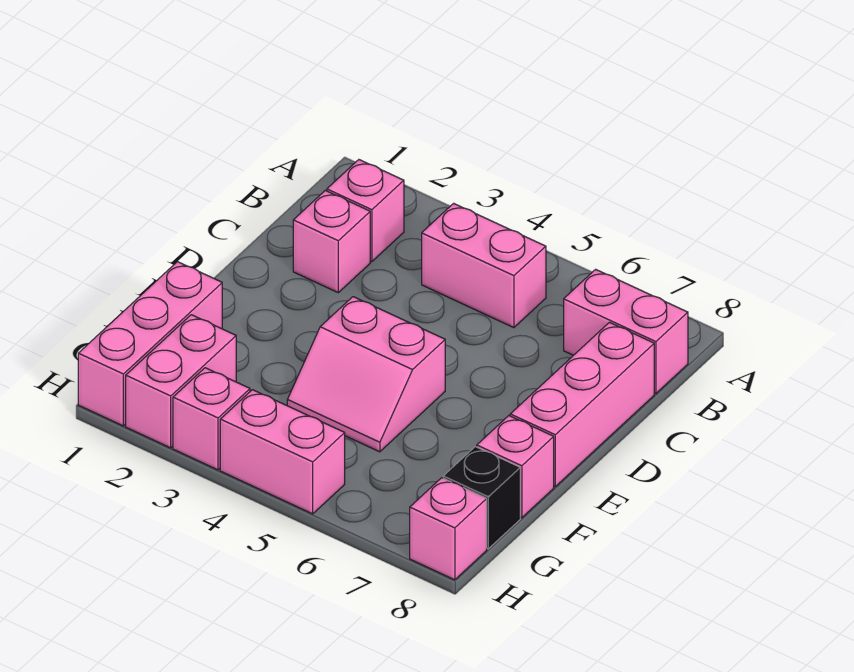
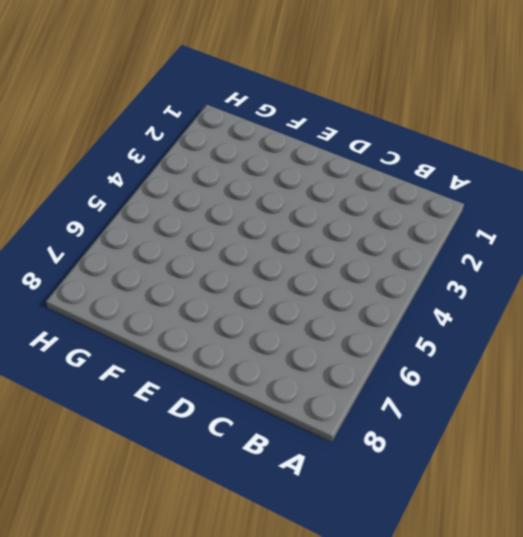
none -> pink 1x1 brick [327,160,404,262]
none -> pink 1x2 brick [422,203,546,328]
none -> pink 1x2 brick [564,269,688,394]

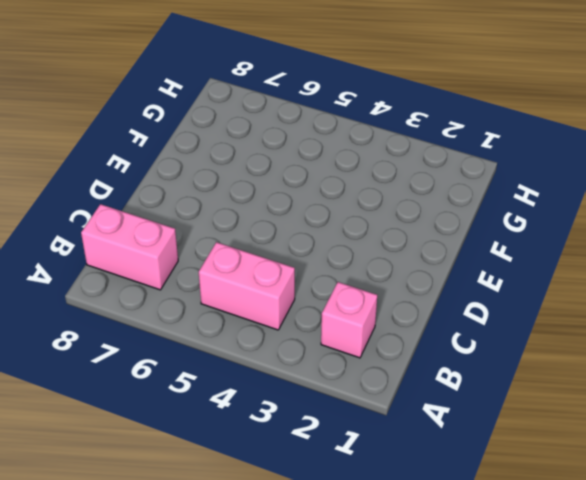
none -> pink 1x1 brick [293,190,370,293]
none -> pink 1x3 brick [510,322,654,487]
none -> pink 2x2 slope [287,297,445,452]

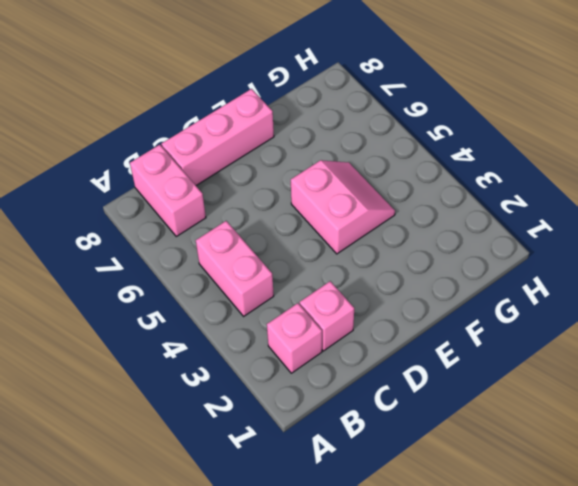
none -> pink 1x3 brick [78,262,222,426]
none -> pink 1x1 brick [477,416,554,518]
none -> pink 1x2 brick [126,315,236,448]

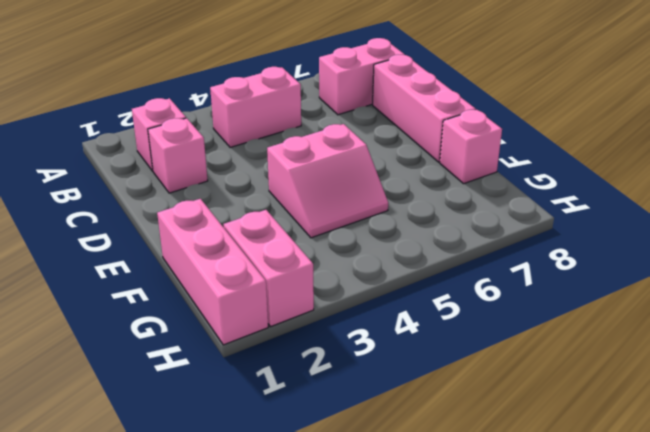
none -> black 1x1 brick [443,447,520,549]
none -> pink 1x1 brick [173,368,250,470]
none -> pink 1x2 brick [220,390,345,514]

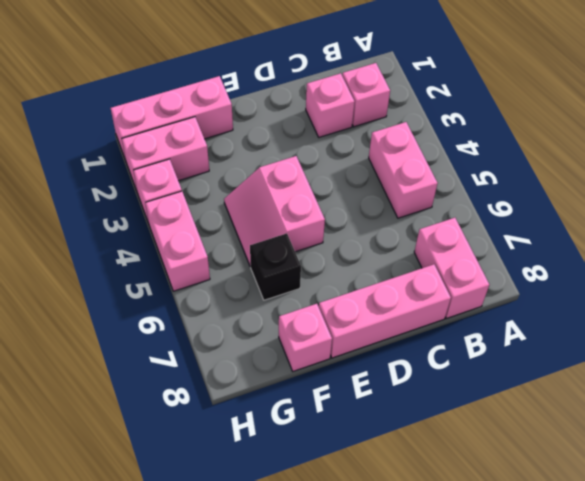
black 1x1 brick [250,233,301,300] -> black 1x1 brick moved to [443,447,520,549]
none -> pink 1x1 brick [410,478,487,580]

